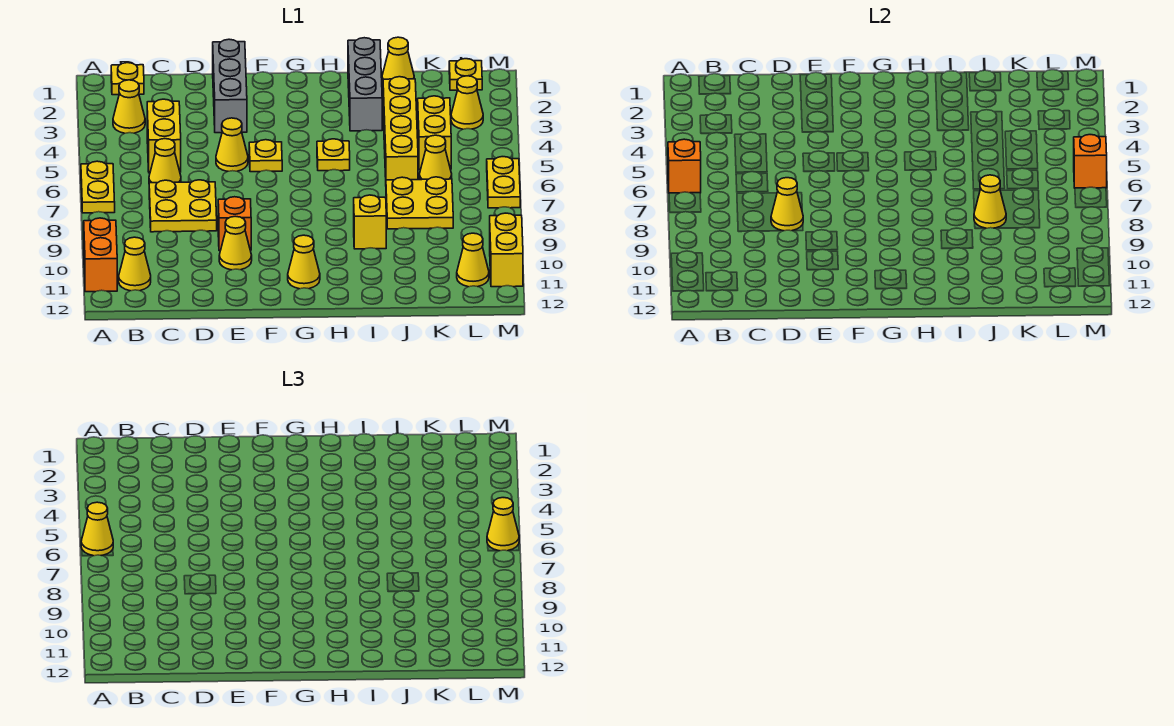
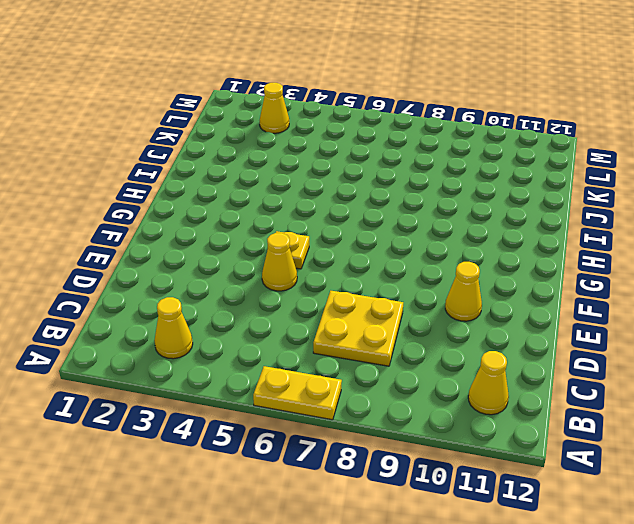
none -> orange 1x2 brick [84,218,117,292]
none -> yellow 1x1 plate [111,63,144,95]
none -> yellow 1x2 brick [147,99,181,173]
none -> yellow 1x1 cone [149,139,181,183]

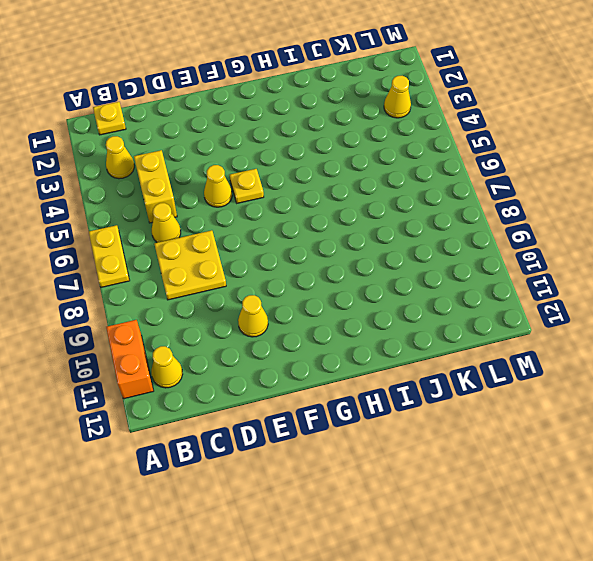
none -> grey 1x3 brick [213,39,247,133]
none -> orange 1x1 brick [218,197,251,251]
none -> yellow 1x1 cone [288,235,320,289]
none -> yellow 1x1 plate [317,139,350,171]

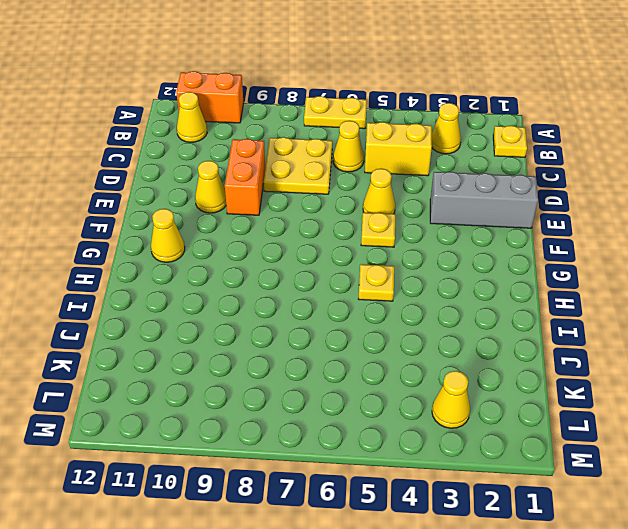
orange 1x2 brick [225,139,265,215] -> orange 1x1 brick [218,197,251,251]
none -> grey 1x3 brick [348,38,382,131]
none -> yellow 1x1 brick [354,195,386,249]
none -> yellow 1x1 cone [382,37,414,83]
none -> yellow 1x4 brick [383,77,418,180]

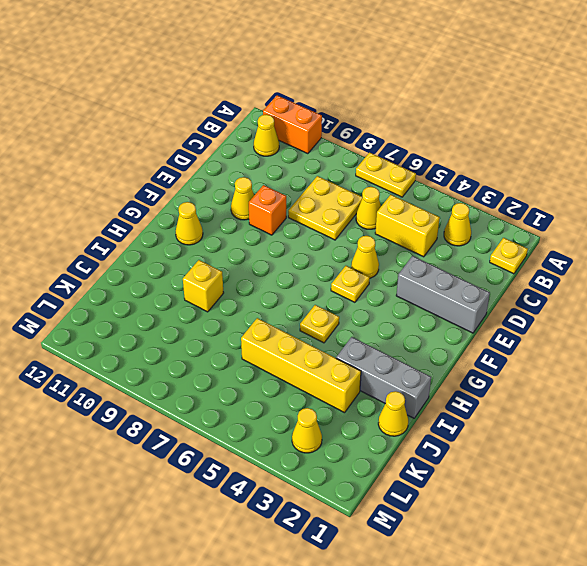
none -> yellow 2x2 plate [386,177,453,229]
none -> yellow 1x2 brick [418,96,451,170]
none -> yellow 1x1 cone [419,135,452,180]
none -> yellow 1x1 plate [449,59,482,90]

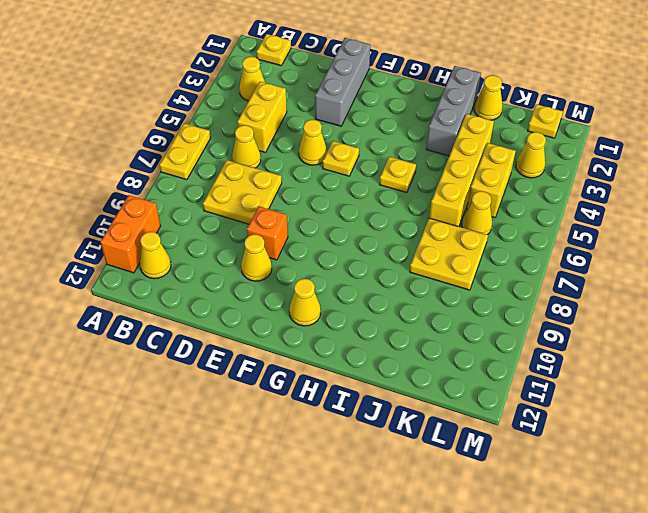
none -> yellow 1x1 brick [354,195,386,249]
none -> yellow 1x1 cone [457,233,489,287]
none -> yellow 1x2 plate [487,157,520,208]
none -> yellow 1x2 brick [490,213,523,287]

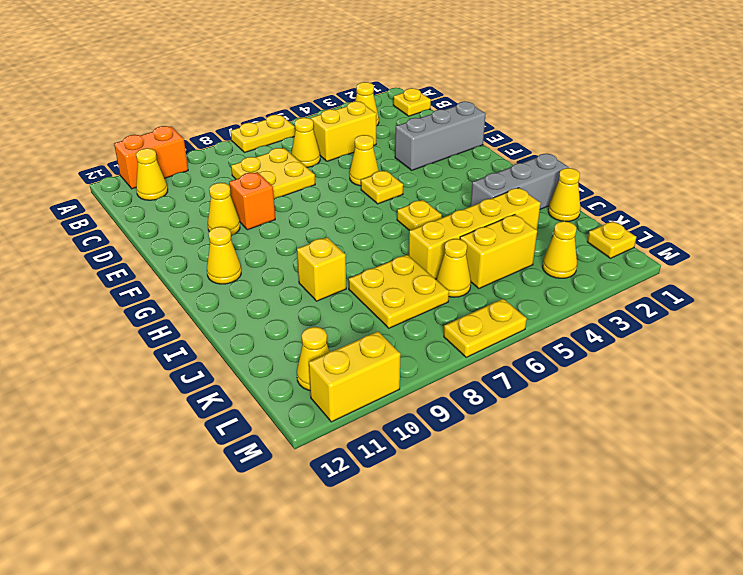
none -> orange 1x1 brick [668,139,701,193]
none -> yellow 1x1 cone [771,178,803,231]
none -> yellow 1x1 cone [974,175,1006,228]
none -> orange 1x1 brick [1074,135,1107,188]

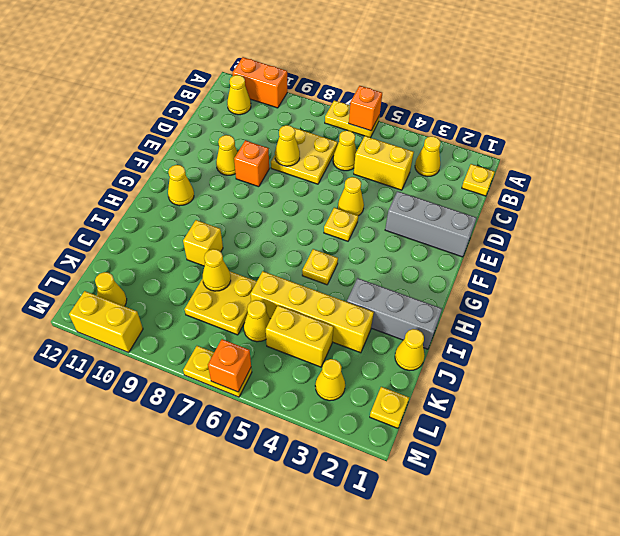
none -> yellow 1x1 cone [81,502,113,556]
none -> yellow 1x1 cone [487,498,519,551]

